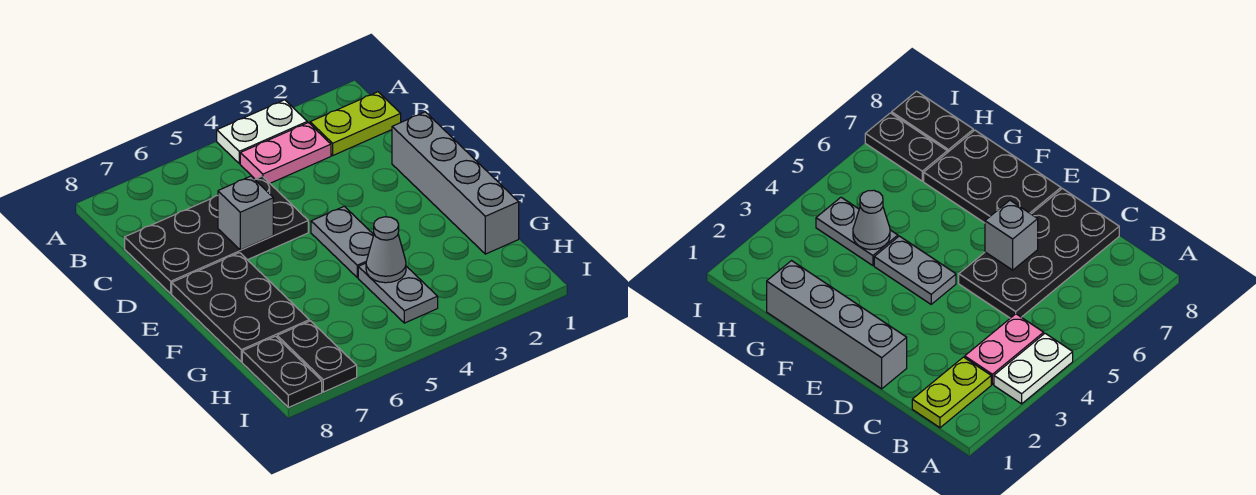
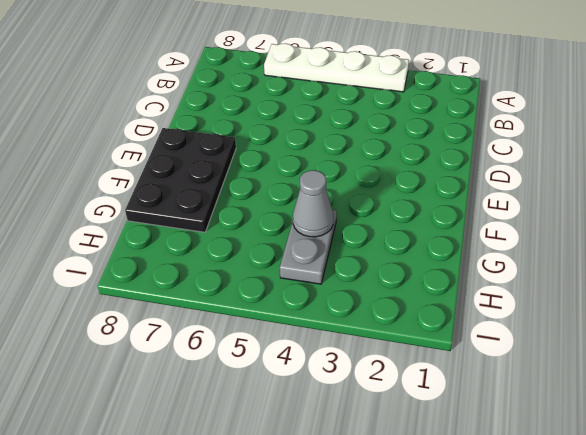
white 1x4 plate [264,44,409,92] -> white 1x2 plate [217,100,307,164]
none -> lime 1x2 plate [310,92,401,155]
none -> pink 1x2 plate [240,123,331,183]
none -> black 2x4 plate [125,176,308,293]

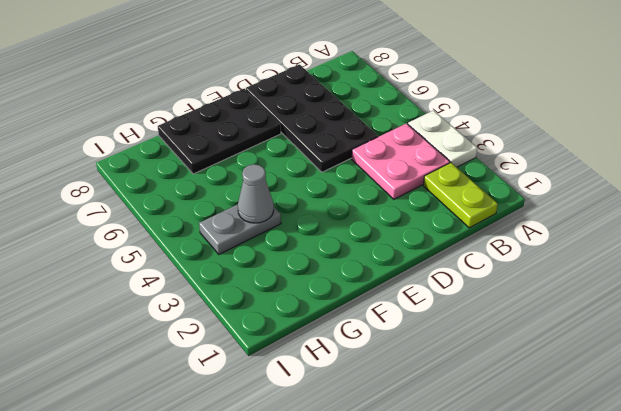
pink 2x2 plate [352,124,450,199] -> pink 1x2 plate [240,123,331,183]
none -> grey 1x4 brick [392,112,519,254]
none -> grey 1x2 plate [311,206,374,277]
none -> black 1x2 plate [277,321,357,392]

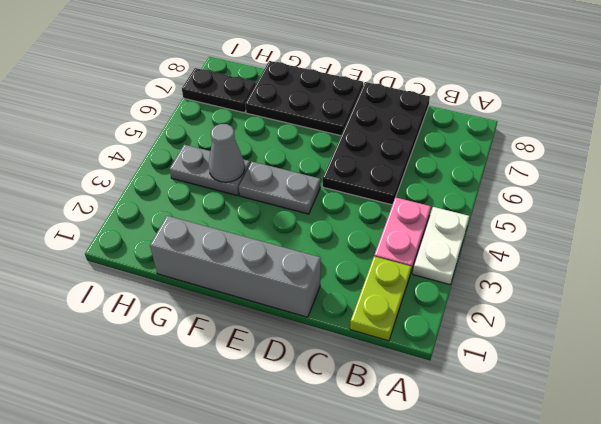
none -> black 1x2 plate [242,336,322,408]
none -> grey 1x1 brick [218,176,273,250]

